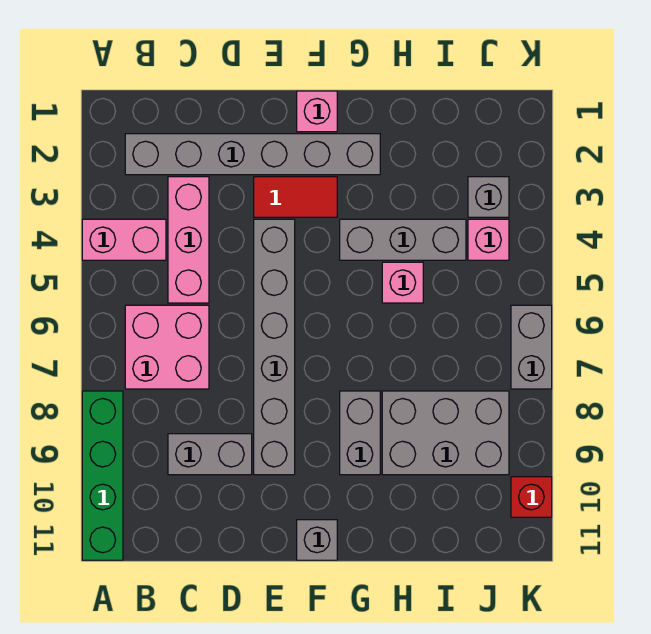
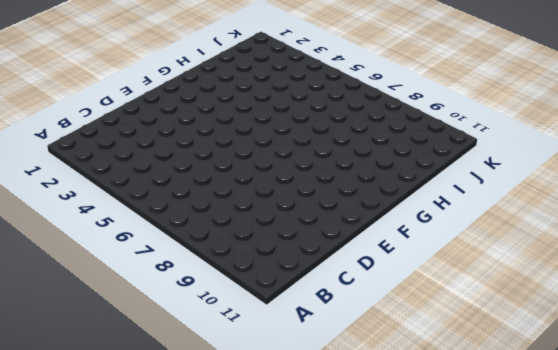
none -> pink 1x2 brick [82,219,166,260]
none -> green 1x4 brick [82,391,123,560]
none -> grey 1x6 brick [125,134,380,175]

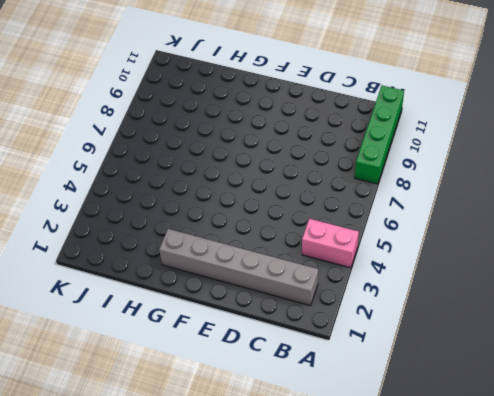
none -> pink 2x2 brick [125,305,209,389]
none -> pink 1x3 brick [168,177,209,303]
none -> grey 1x2 brick [168,434,252,475]

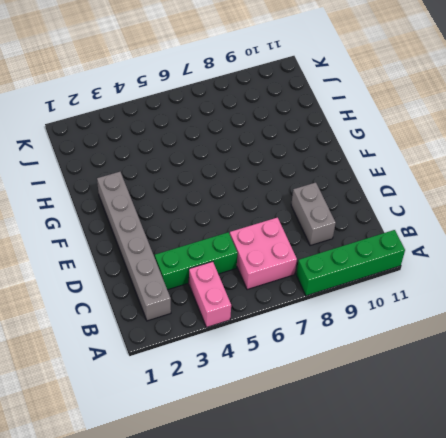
green 1x3 brick [155,232,238,290] -> pink 1x3 brick [168,177,209,303]
none -> red 1x2 tile [254,177,337,217]
none -> grey 1x6 brick [254,219,295,475]
none -> pink 1x1 brick [297,91,337,132]

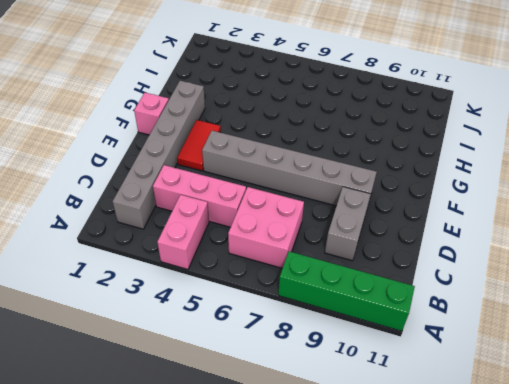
none -> grey 1x1 brick [297,520,337,560]
none -> grey 1x3 brick [340,219,466,260]
none -> grey 1x2 brick [340,391,380,475]

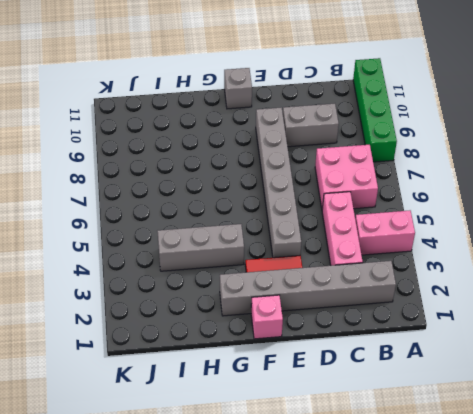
none -> grey 1x2 brick [340,391,380,475]
none -> pink 1x1 brick [382,262,423,303]
none -> grey 2x3 brick [382,391,509,475]

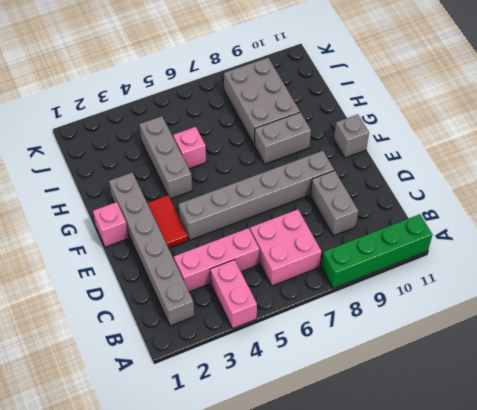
none -> grey 1x1 brick [468,177,509,217]
none -> pink 1x1 brick [468,219,509,260]
none -> grey 1x2 brick [511,305,552,389]

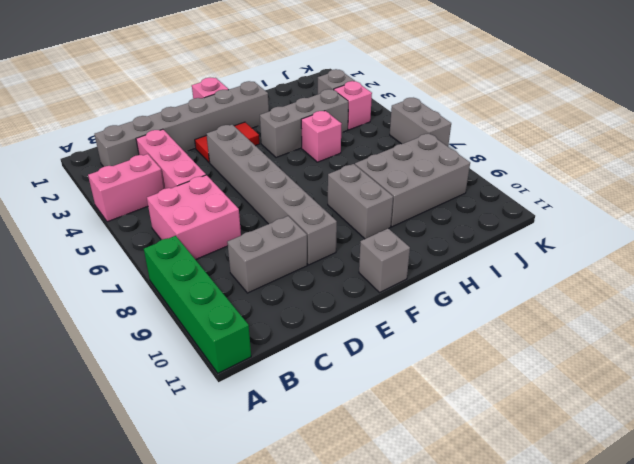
none -> red 1x1 brick [511,477,552,517]

